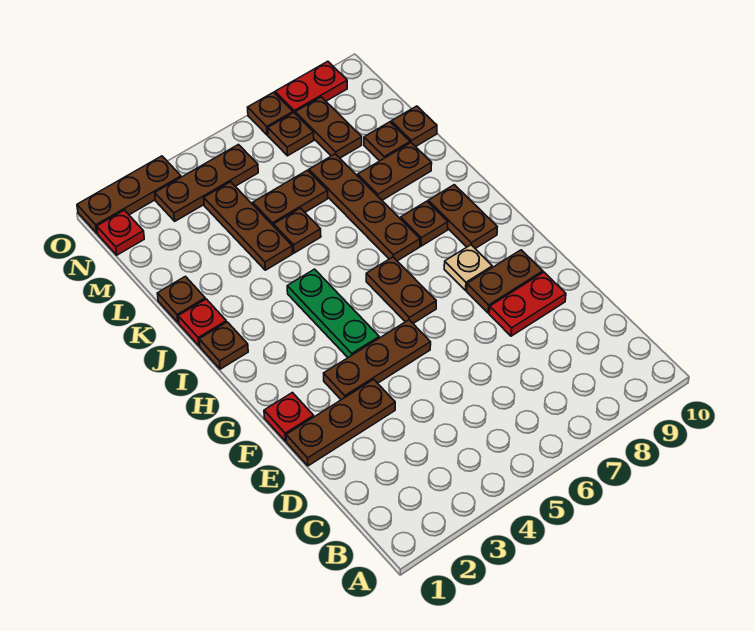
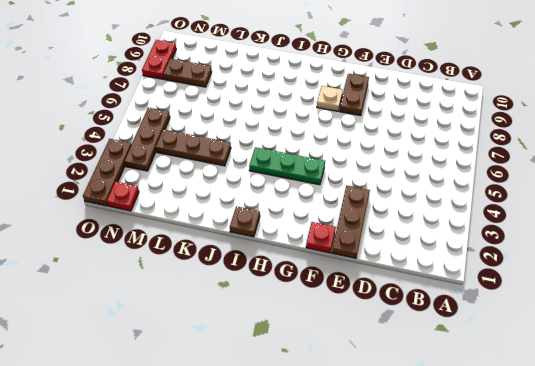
none -> red 1x2 plate [489,272,566,336]
none -> brown 1x3 plate [324,320,431,400]
none -> brown 1x2 plate [366,257,436,323]

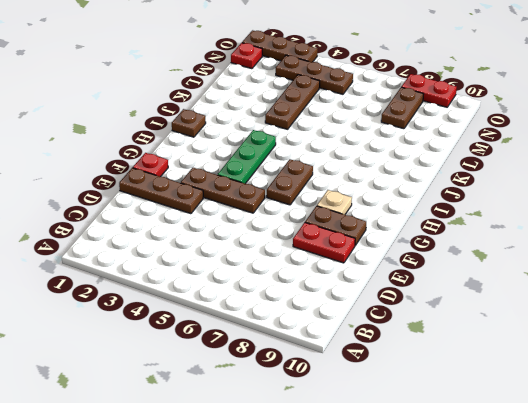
none -> brown 1x2 plate [428,185,497,249]
none -> brown 1x4 plate [309,154,420,261]
none -> brown 1x1 plate [401,201,448,246]

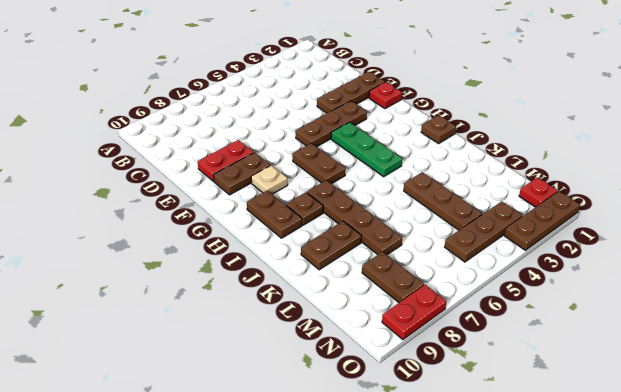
none -> red 1x1 plate [178,299,226,346]
none -> brown 1x1 plate [157,276,205,323]
none -> brown 1x1 plate [274,208,321,253]

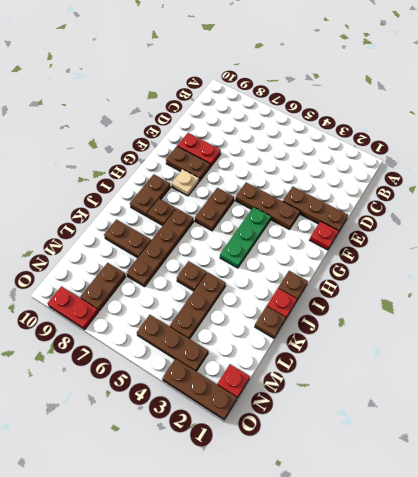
none -> brown 1x2 plate [253,170,328,226]
none -> brown 1x1 plate [364,122,410,161]
none -> brown 1x1 plate [391,106,437,147]

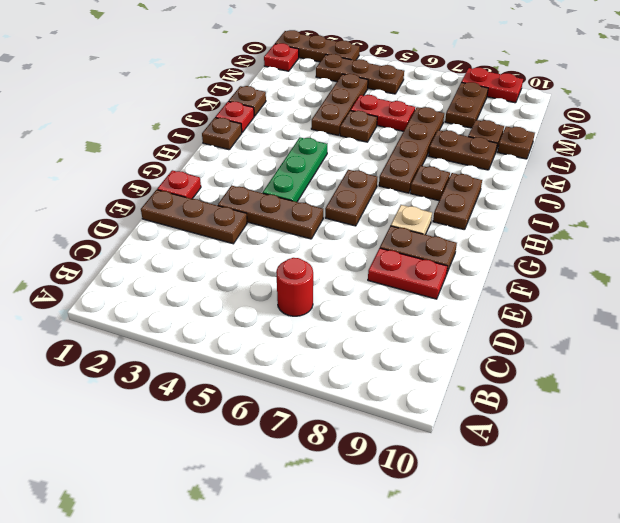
red 1x1 round brick [276,258,313,316] -> none
red 1x2 plate [351,95,415,131] -> brown 1x2 plate [253,170,328,226]
none -> brown 1x1 plate [268,113,314,156]
none -> brown 1x1 plate [248,92,293,135]

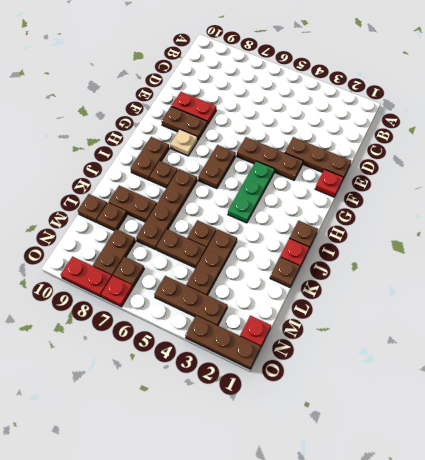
red 1x1 plate [101,276,133,307] -> brown 1x1 plate [248,92,293,135]

